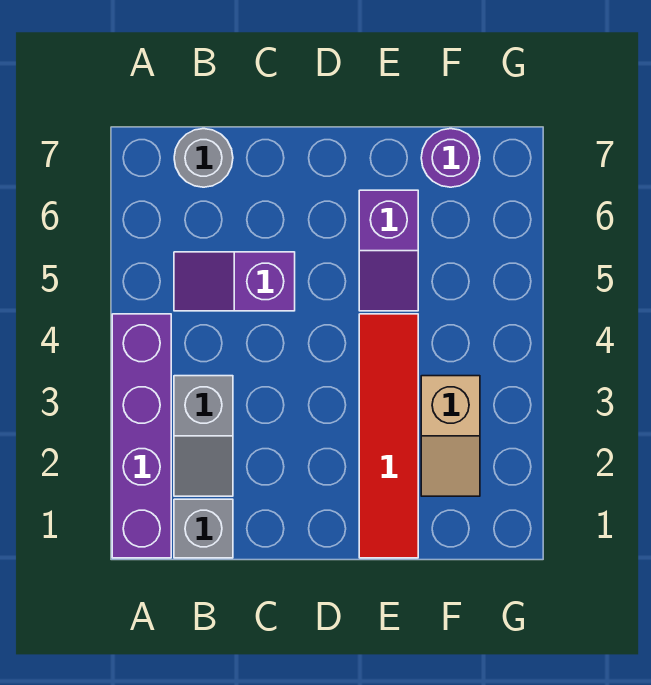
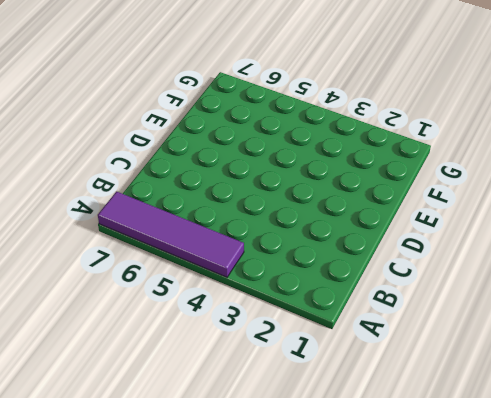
purple 1x4 tile [98,192,244,277] -> purple 1x4 brick [112,314,171,558]
none -> grey 1x1 brick [174,499,233,558]
none -> grey 1x2 slope [174,376,233,496]

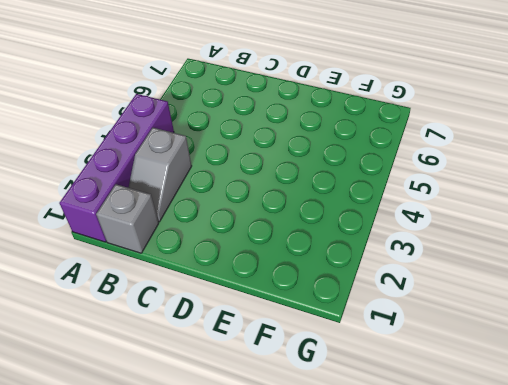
none -> purple 1x2 slope [174,252,295,311]
none -> grey 1x1 round brick [174,129,233,187]

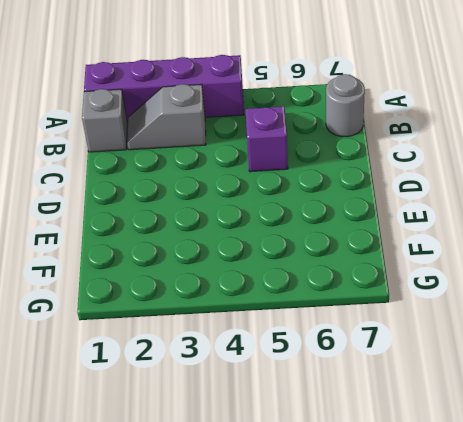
none -> red 1x4 tile [359,314,418,558]
none -> purple 1x2 slope [359,190,418,311]

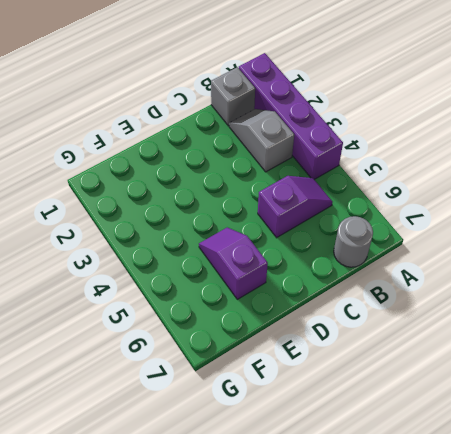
none -> red 1x4 tile [359,314,418,558]
none -> tan 1x2 slope [421,376,480,496]

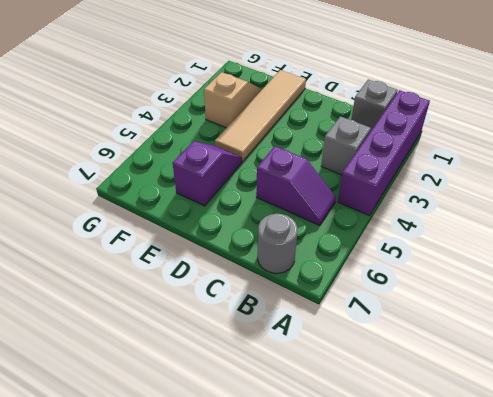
tan 1x4 tile [215,70,306,162] -> red 1x4 tile [359,314,418,558]
none -> purple 1x1 round brick [421,129,480,187]

